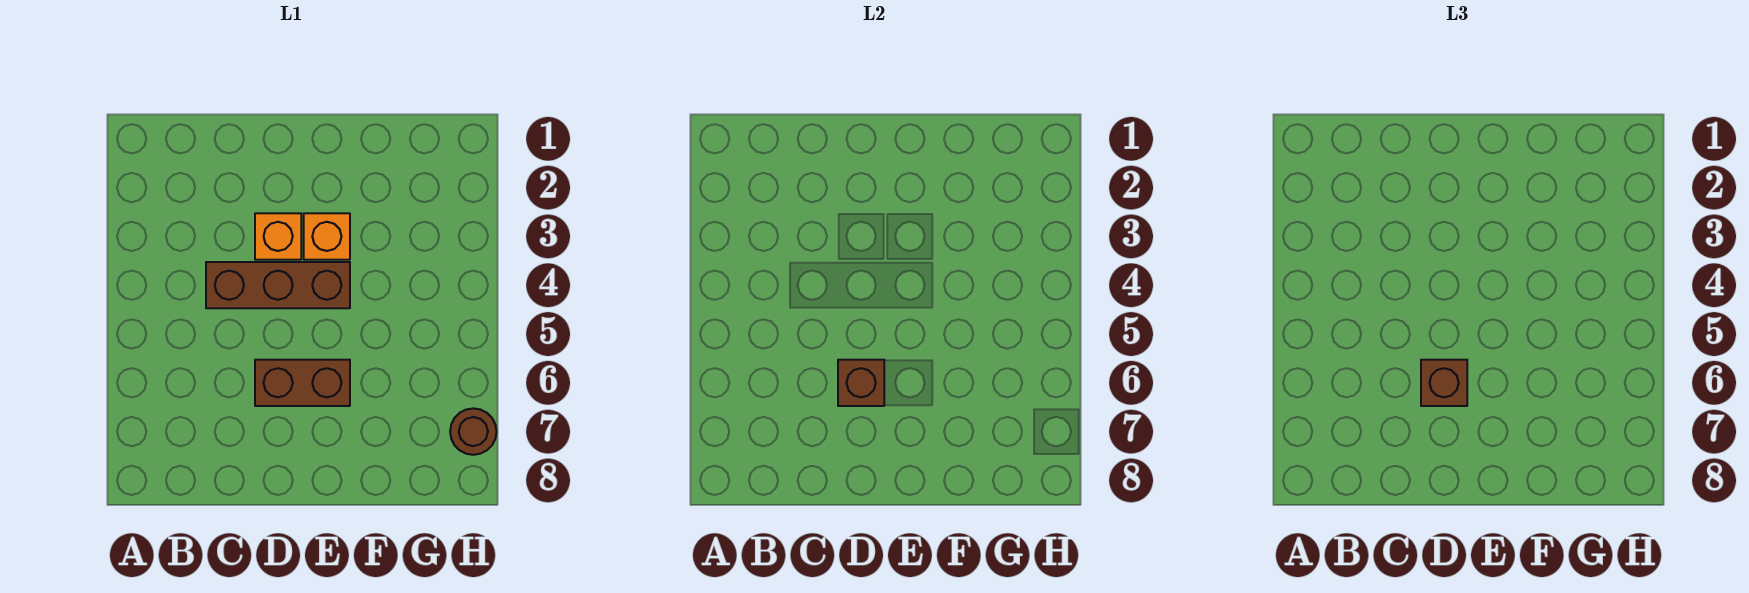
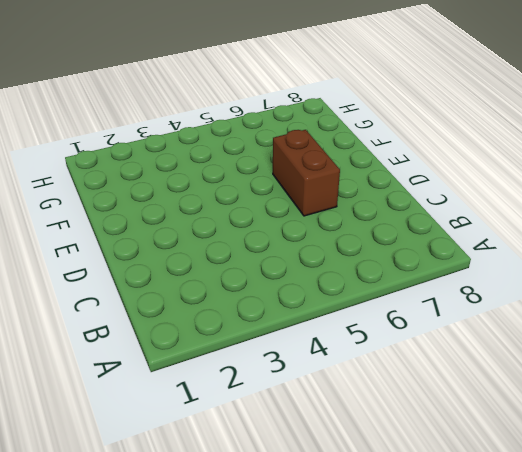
none -> brown 1x3 brick [206,262,350,308]
none -> orange 1x1 brick [255,213,301,260]

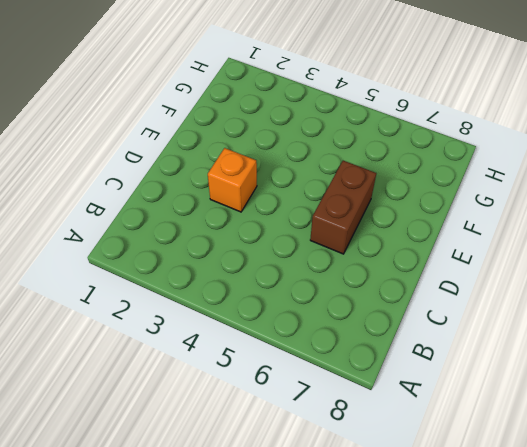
none -> brown 1x3 brick [206,262,350,308]
none -> orange 1x1 brick [304,213,350,260]

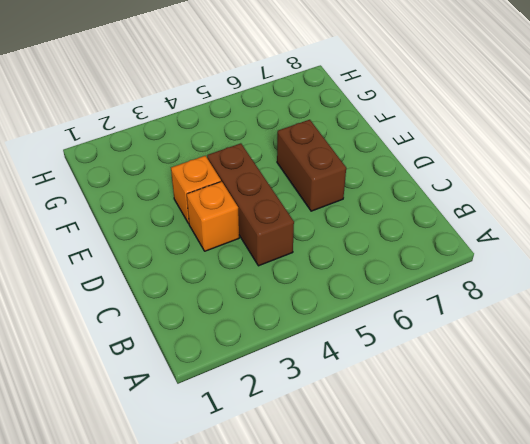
none -> brown 1x1 round brick [450,408,497,455]
none -> brown 1x1 brick [838,360,884,406]

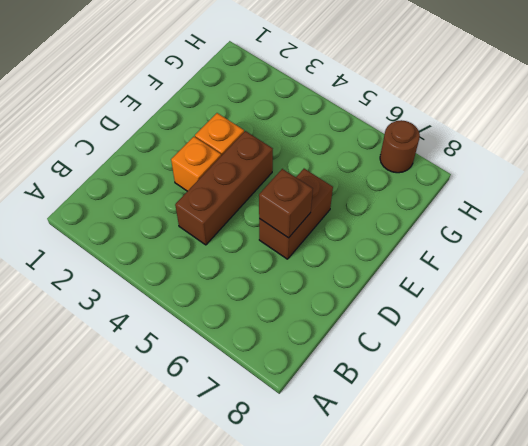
none -> brown 1x1 brick [1421,360,1467,406]

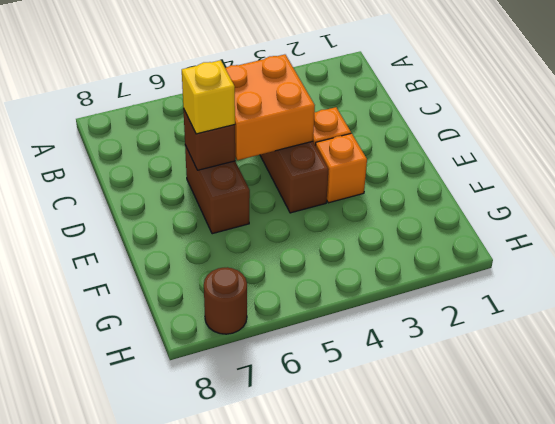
orange 2x2 brick [225,54,315,160] -> none
yellow 1x1 brick [182,60,235,134] -> brown 1x1 brick [1421,360,1467,406]

